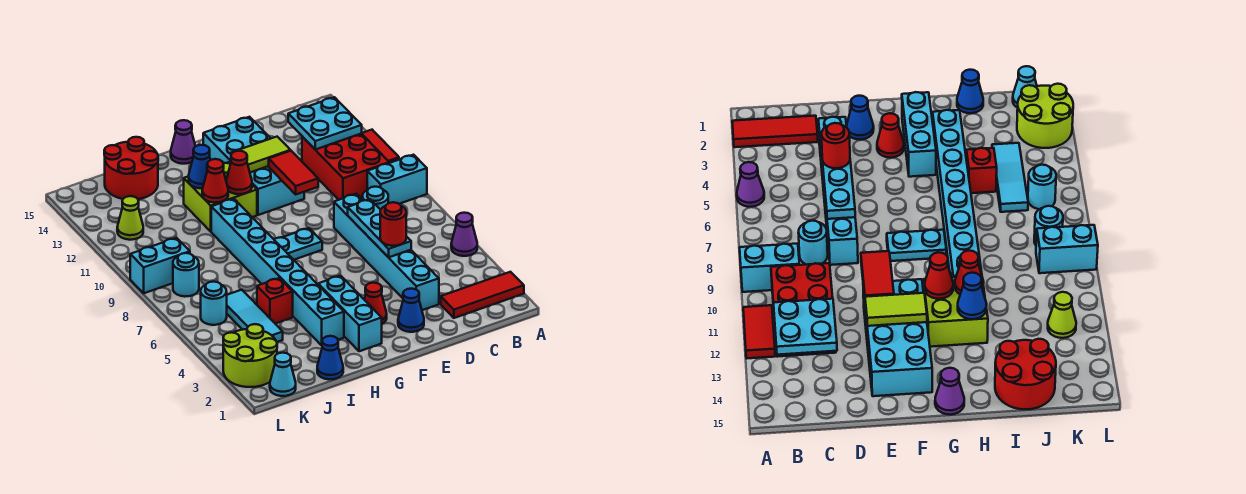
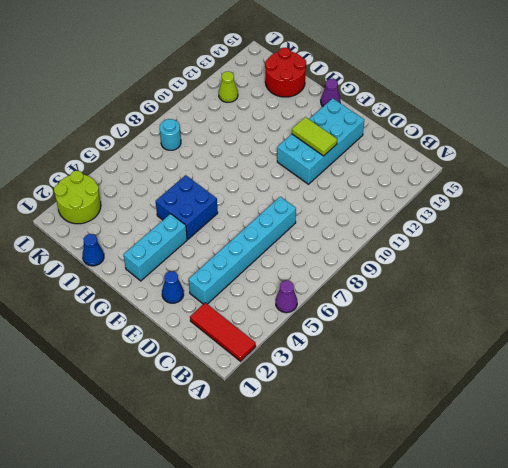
blue 2x2 brick [156,175,218,239] -> cyan 1x8 brick [211,199,344,345]
none -> cyan 1x2 brick [367,155,427,204]
none -> red 1x2 tile [361,130,399,163]
none -> red 2x3 brick [302,134,389,200]
none -> cyan 1x1 round brick [362,187,388,210]

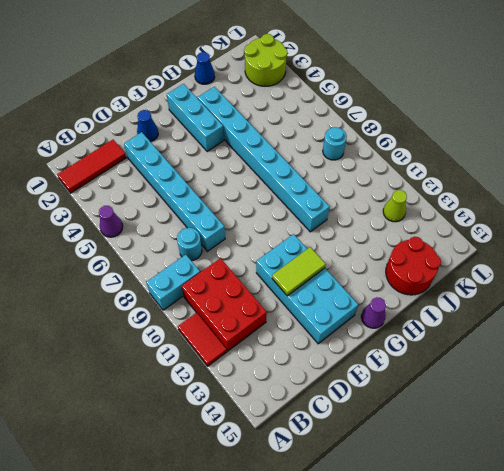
none -> red 1x1 cone [364,283,387,324]
none -> cyan 1x2 plate [274,228,322,260]
none -> lime 2x2 brick [184,162,257,231]
none -> red 1x1 brick [257,278,293,324]

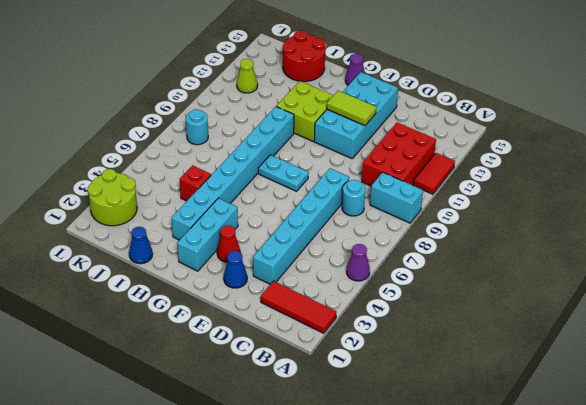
none -> cyan 1x3 tile [227,290,283,342]
none -> cyan 1x1 cone [270,353,296,396]
none -> cyan 1x1 round brick [201,282,227,325]
none -> cyan 1x2 brick [130,238,190,293]

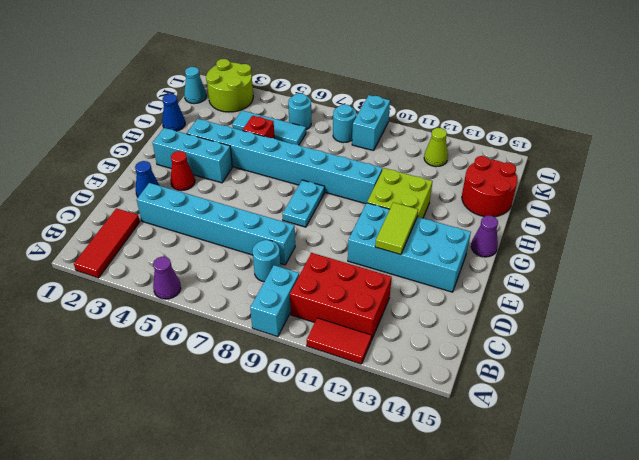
none -> cyan 2x2 plate [288,97,362,150]
none -> cyan 1x3 plate [348,199,411,257]
none -> red 1x2 tile [269,151,318,194]
none -> red 1x1 cone [226,151,252,194]

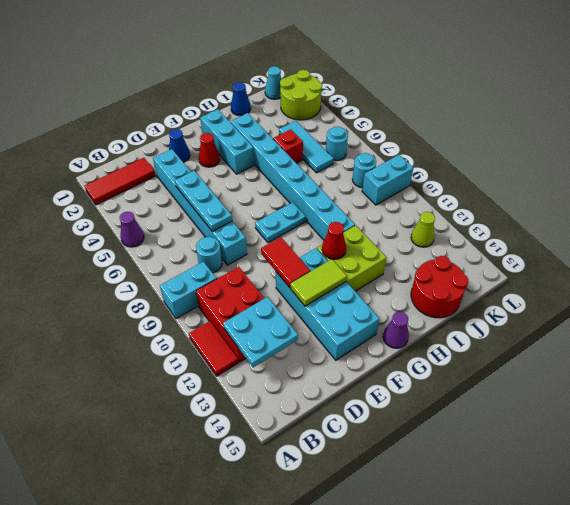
none -> red 1x1 cone [202,159,228,203]
none -> blue 1x1 cone [189,145,210,188]
none -> red 1x1 round brick [380,202,406,246]

